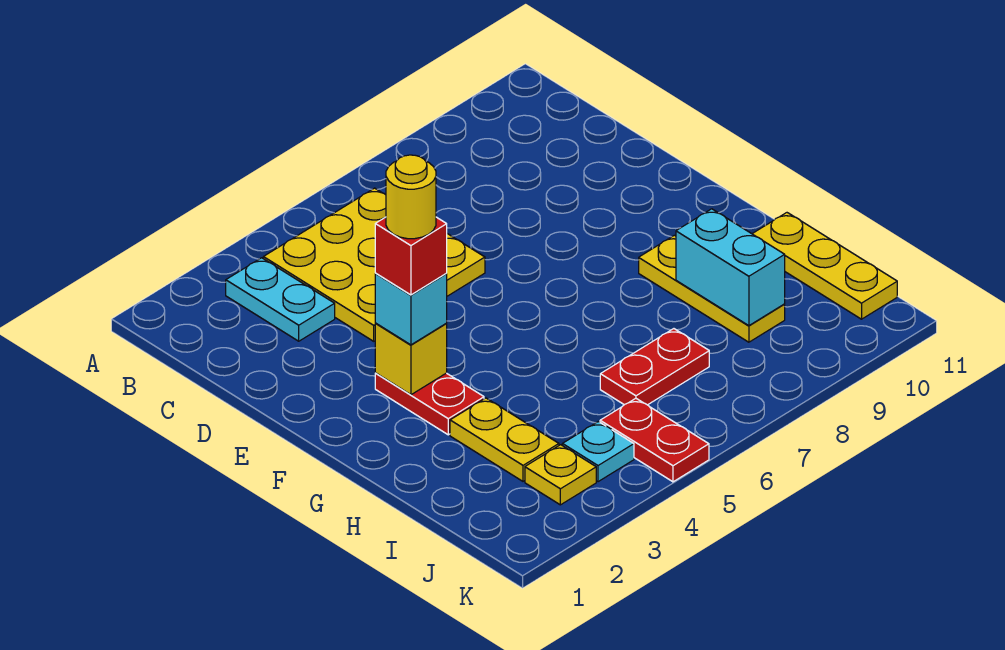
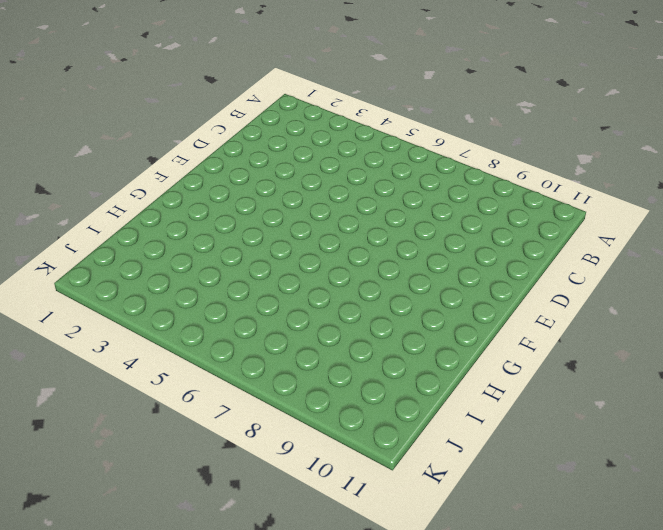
none -> cyan 1x2 plate [226,258,335,341]
none -> yellow 3x3 plate [263,188,485,341]
none -> red 1x2 plate [375,373,484,435]

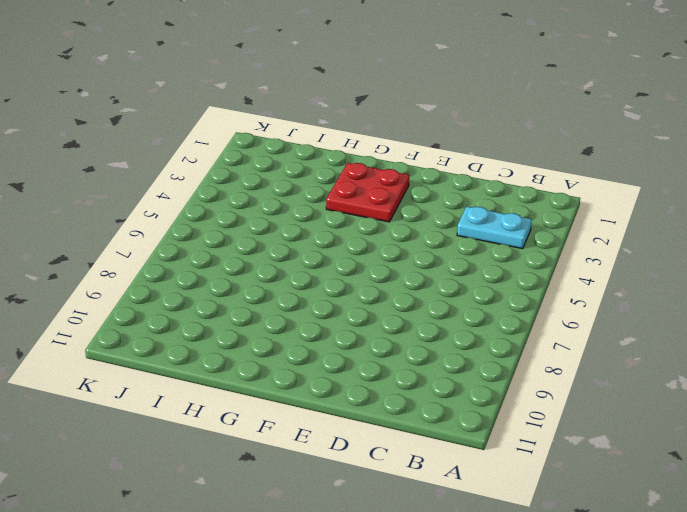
red 2x2 plate [326,163,409,222] -> red 1x2 plate [375,373,484,435]
none -> yellow 3x3 plate [263,188,485,341]
none -> yellow 1x3 plate [639,235,785,342]
none -> yellow 1x2 plate [450,398,559,481]

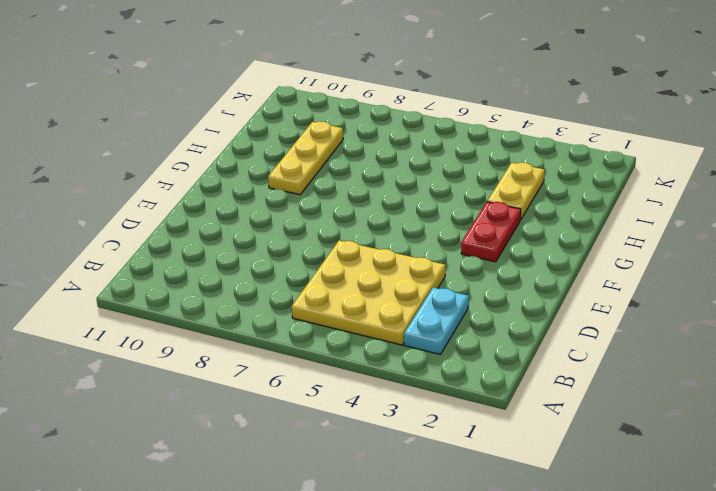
none -> yellow 1x3 plate [752,213,897,319]
none -> red 1x2 plate [600,329,709,405]
none -> yellow 1x1 plate [525,445,596,505]

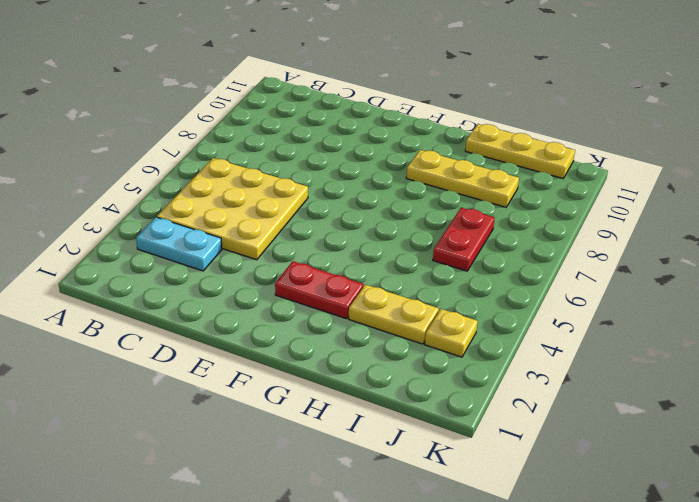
none -> cyan 1x1 plate [562,421,634,482]
none -> red 1x2 plate [600,398,709,482]
none -> yellow 1x1 brick [375,324,447,395]

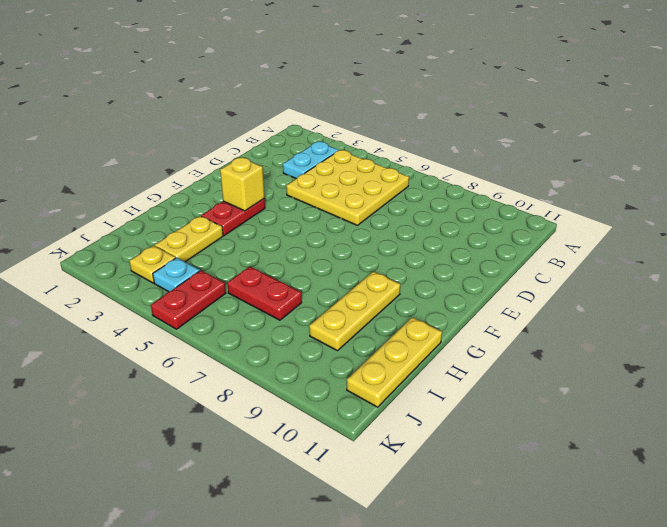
none -> cyan 1x2 brick [676,209,785,326]
none -> cyan 1x1 brick [375,273,447,345]
none -> red 1x1 brick [375,217,447,295]

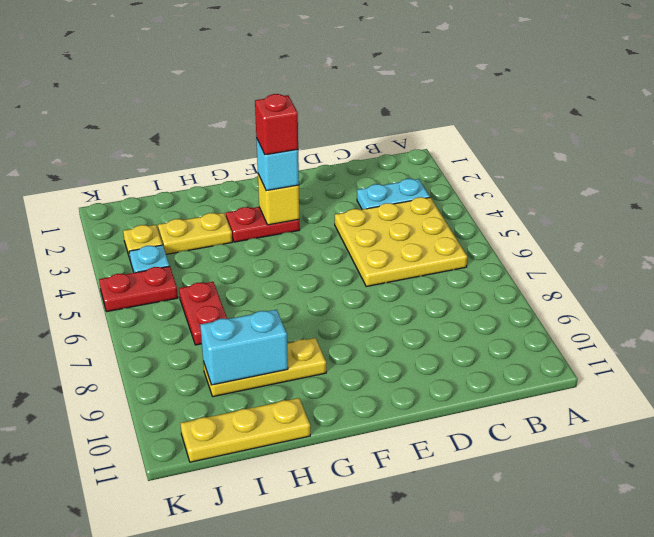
none -> yellow 1x1 round brick [386,155,436,239]

